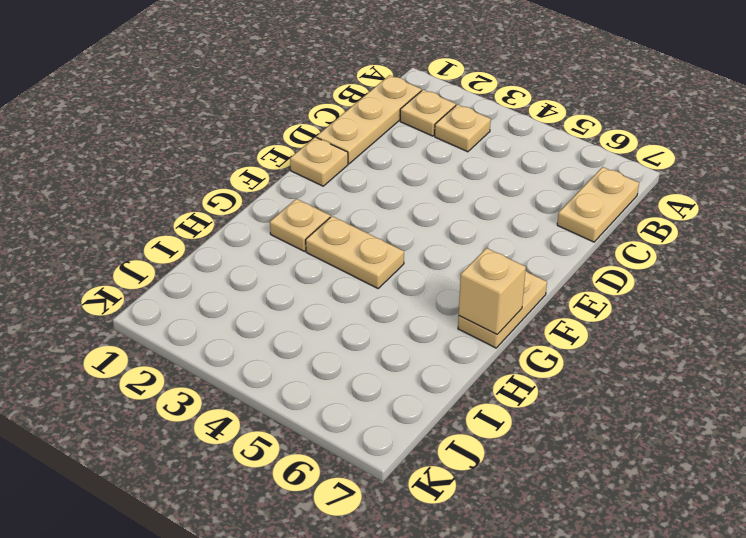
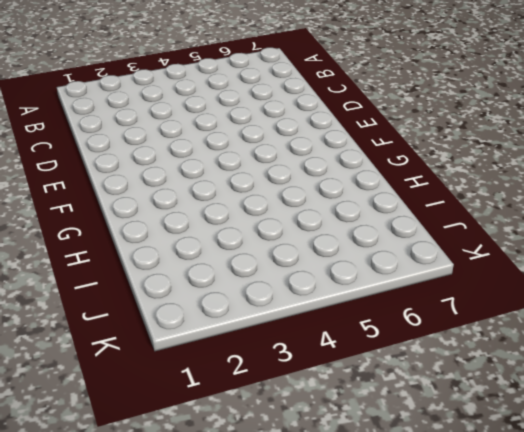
none -> tan 1x3 plate [316,75,421,164]
none -> tan 1x1 plate [400,90,456,136]

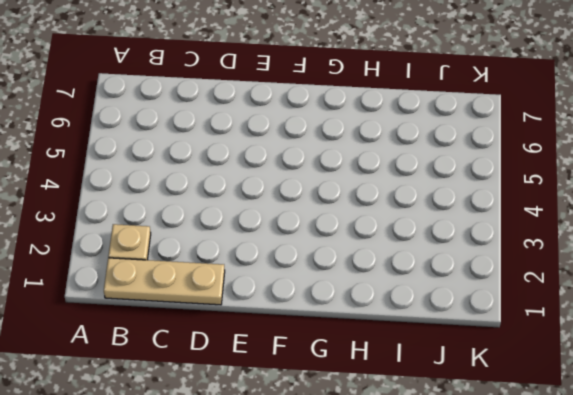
none -> tan 1x1 plate [435,104,491,152]
none -> tan 1x2 plate [557,167,639,242]

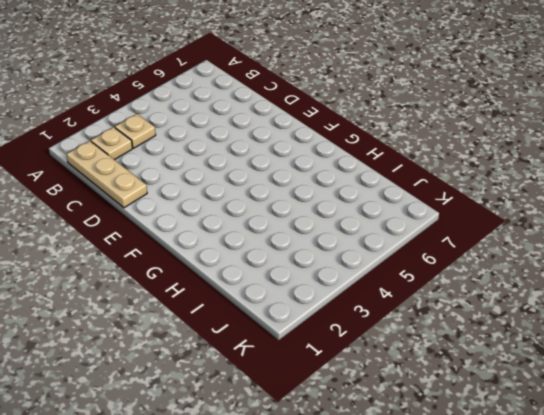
none -> tan 1x2 plate [557,167,639,242]
none -> tan 1x1 plate [290,137,348,186]

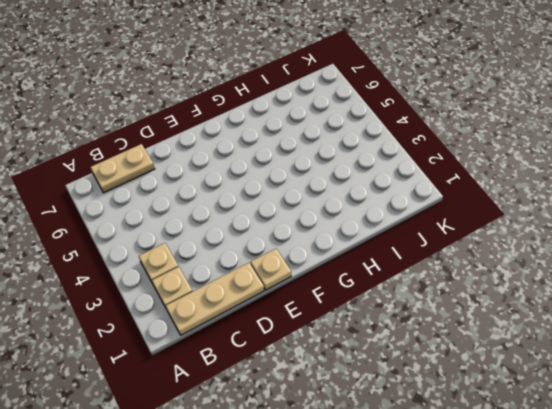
none -> tan 1x2 plate [458,271,547,348]
none -> tan 1x1 plate [270,199,330,251]

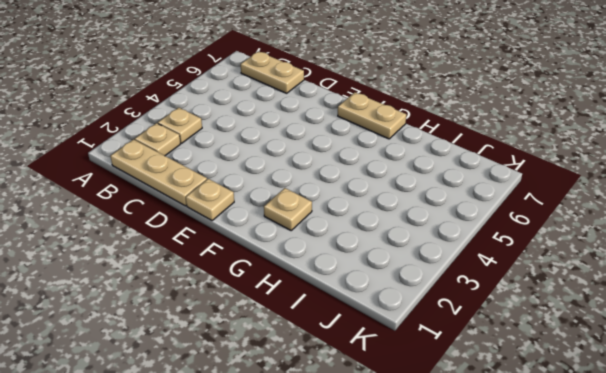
none -> tan 1x2 plate [306,216,404,288]
none -> tan 1x1 brick [459,248,526,334]

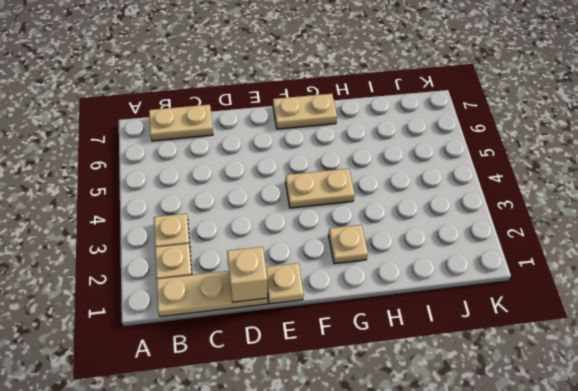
tan 1x1 brick [227,247,267,302] -> tan 1x1 brick moved to [459,248,526,334]
tan 1x2 plate [285,169,355,208] -> tan 1x2 plate turned to [306,216,404,288]

